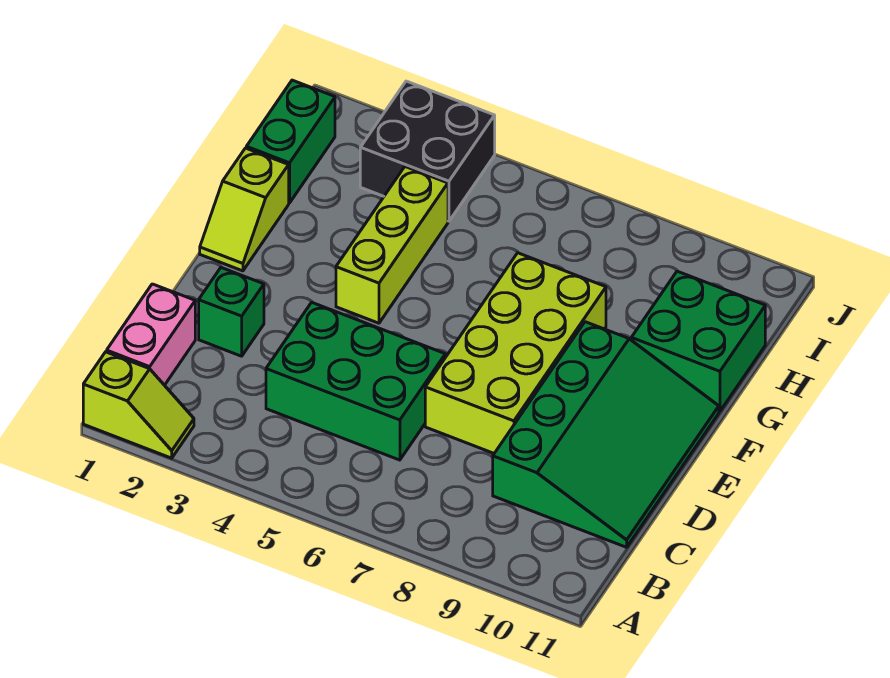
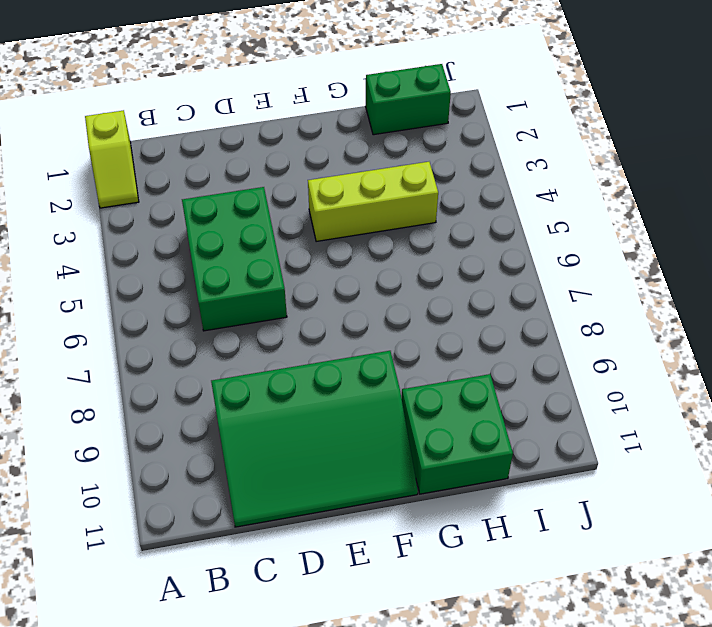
none -> pink 1x2 brick [107,284,195,385]
none -> green 1x1 brick [199,267,264,356]

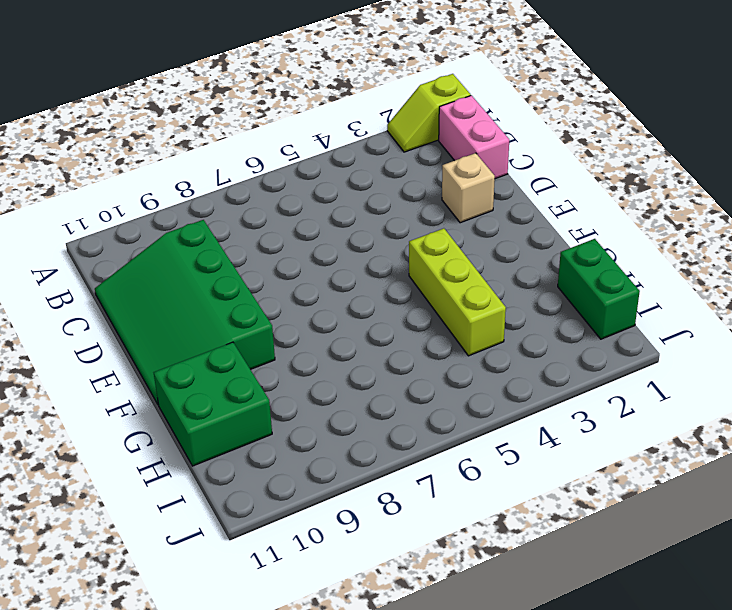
tan 1x1 brick [442,153,495,223] -> green 1x1 brick [199,267,264,356]
none -> green 2x3 brick [266,302,445,460]
none -> lime 2x4 brick [425,253,606,453]

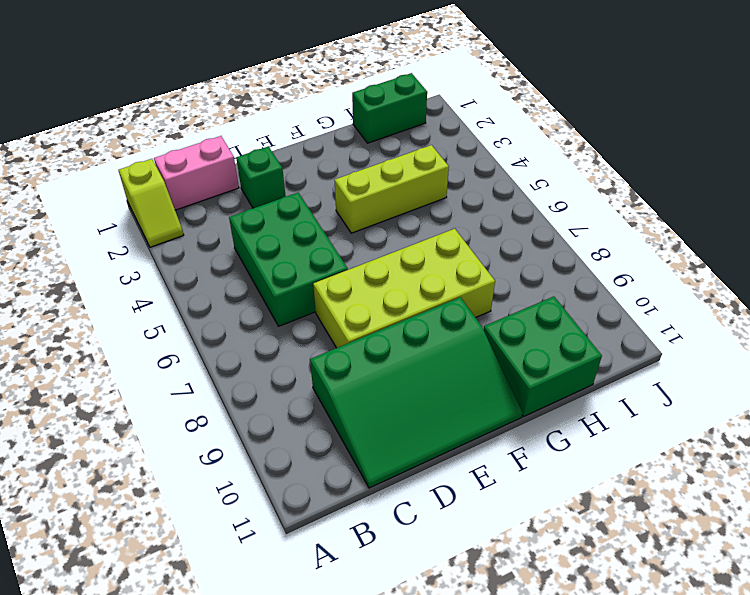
none -> lime 1x2 slope [200,148,289,271]
none -> black 2x2 brick [360,81,495,221]

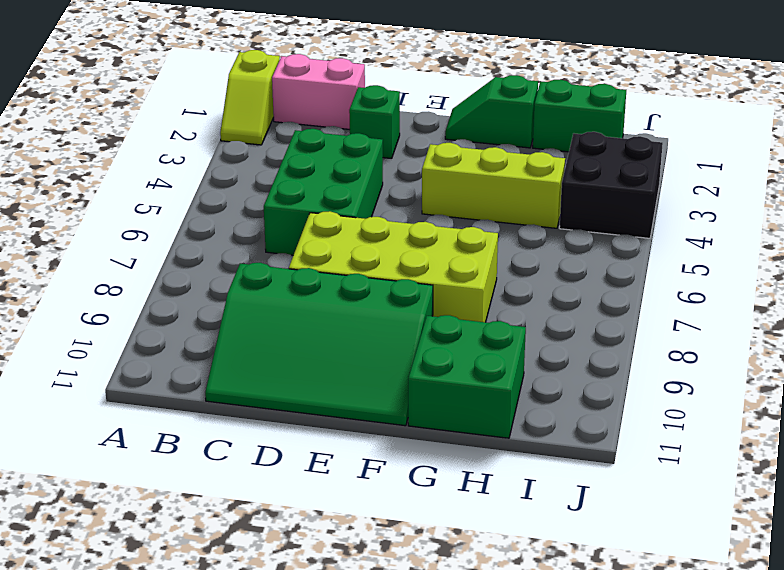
green 1x2 slope [445,75,538,148] -> lime 1x2 slope [200,148,289,271]

